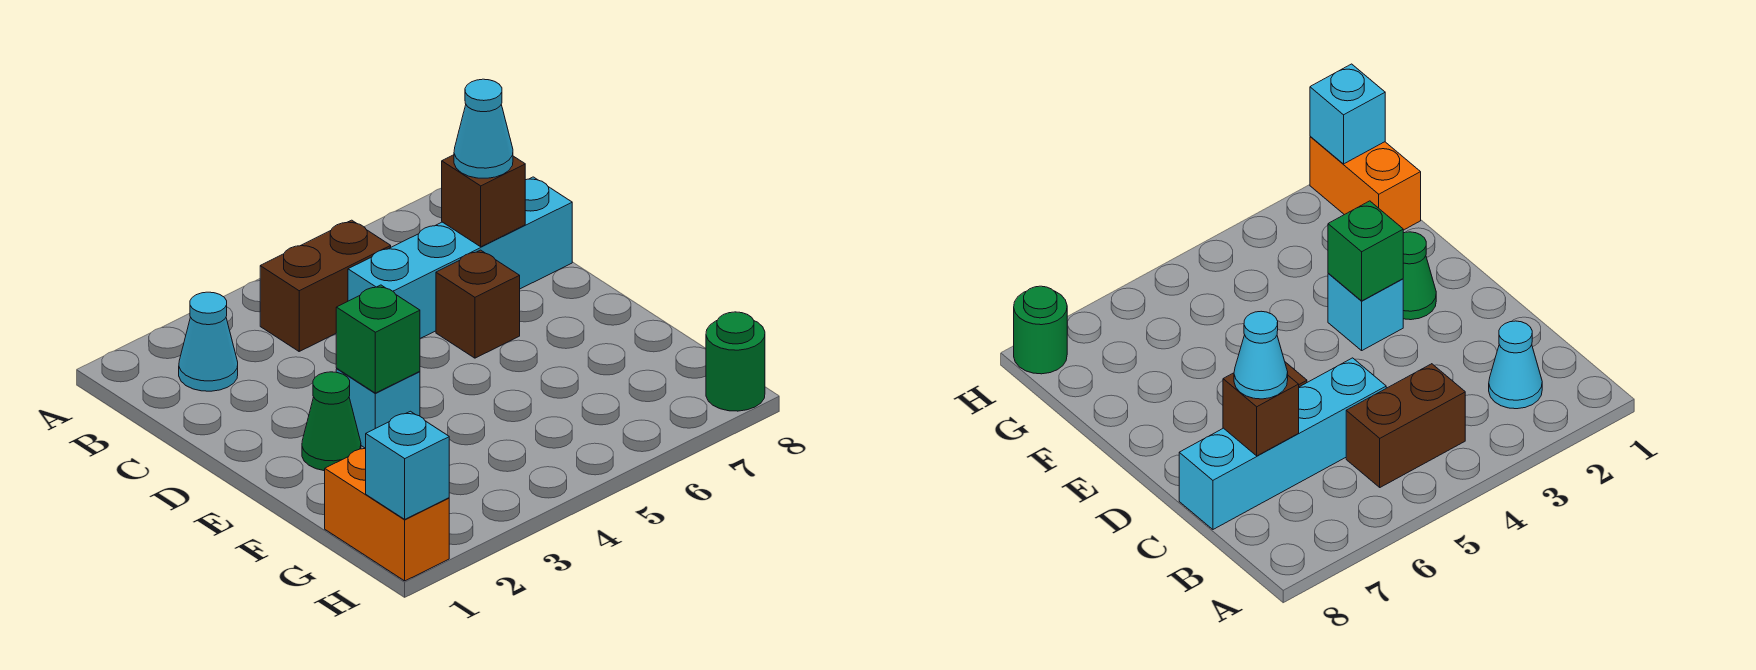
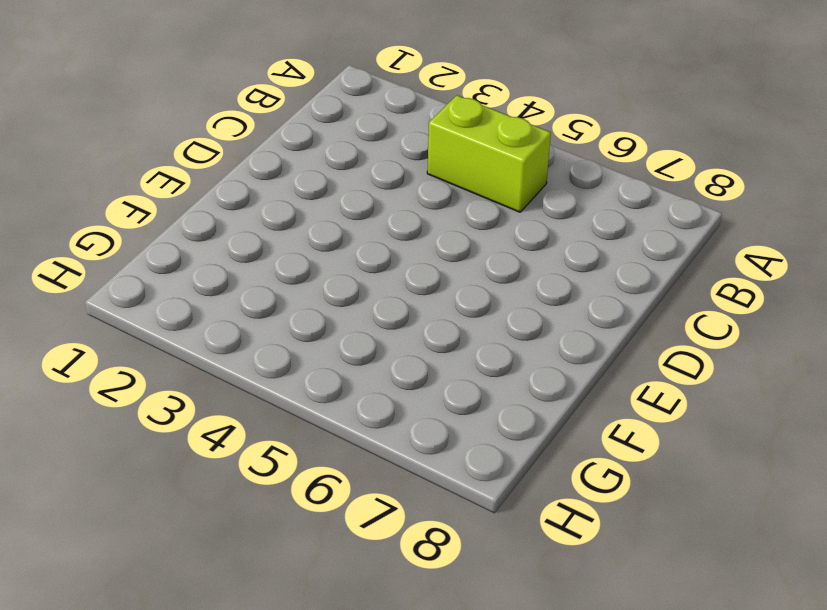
lime 1x2 brick [427,95,551,212] -> brown 1x2 brick [260,220,391,351]
none -> cyan 1x1 cone [179,292,238,391]
none -> cyan 1x4 brick [348,177,572,338]
none -> brown 1x1 brick [436,250,520,358]

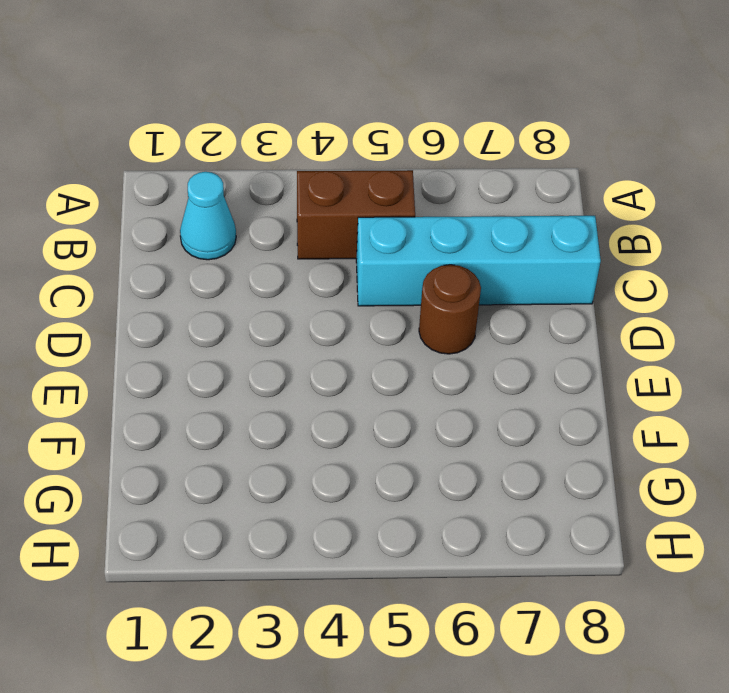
brown 1x1 round brick [419,265,481,354] -> brown 1x1 brick [436,250,520,358]
none -> green 1x1 cone [302,372,361,471]
none -> cyan 1x1 brick [336,369,420,448]
none -> orange 1x2 brick [325,448,449,581]

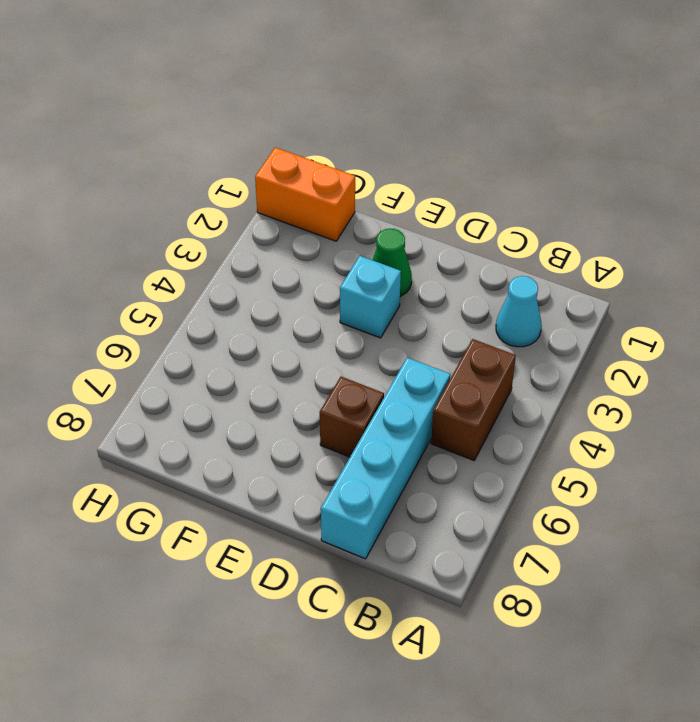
none -> green 1x1 round brick [706,312,765,411]
none -> brown 1x1 brick [442,155,525,247]
none -> green 1x1 brick [336,285,420,393]

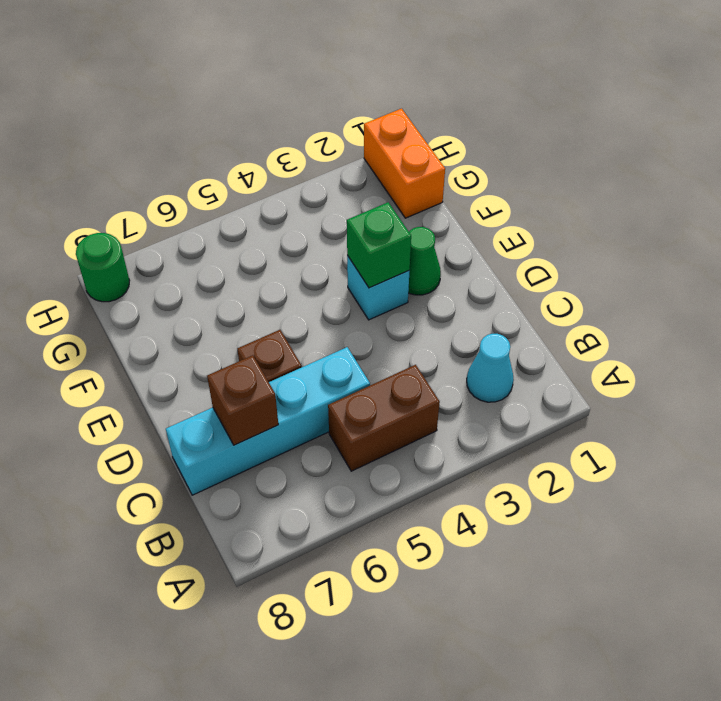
none -> cyan 1x1 brick [366,411,449,519]
none -> cyan 1x1 cone [454,79,513,178]

